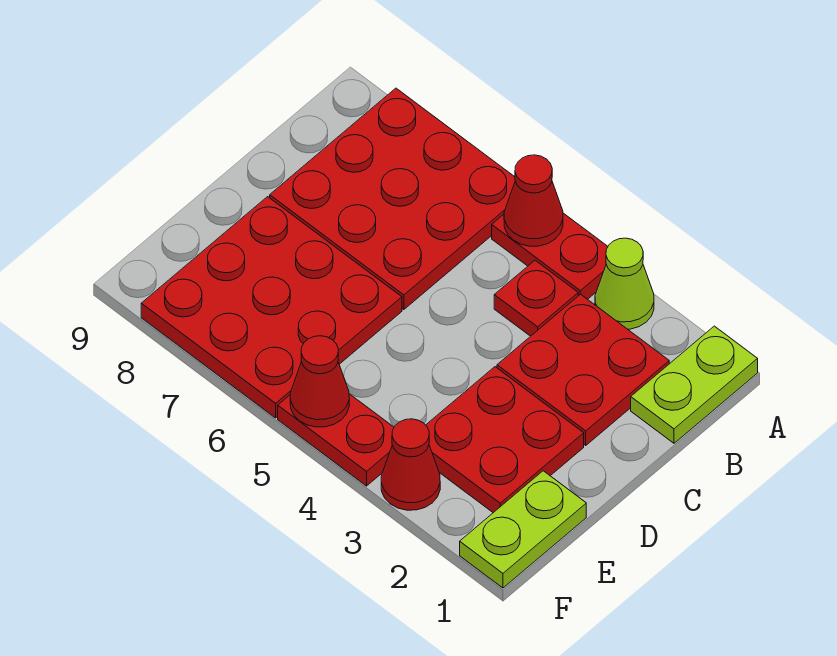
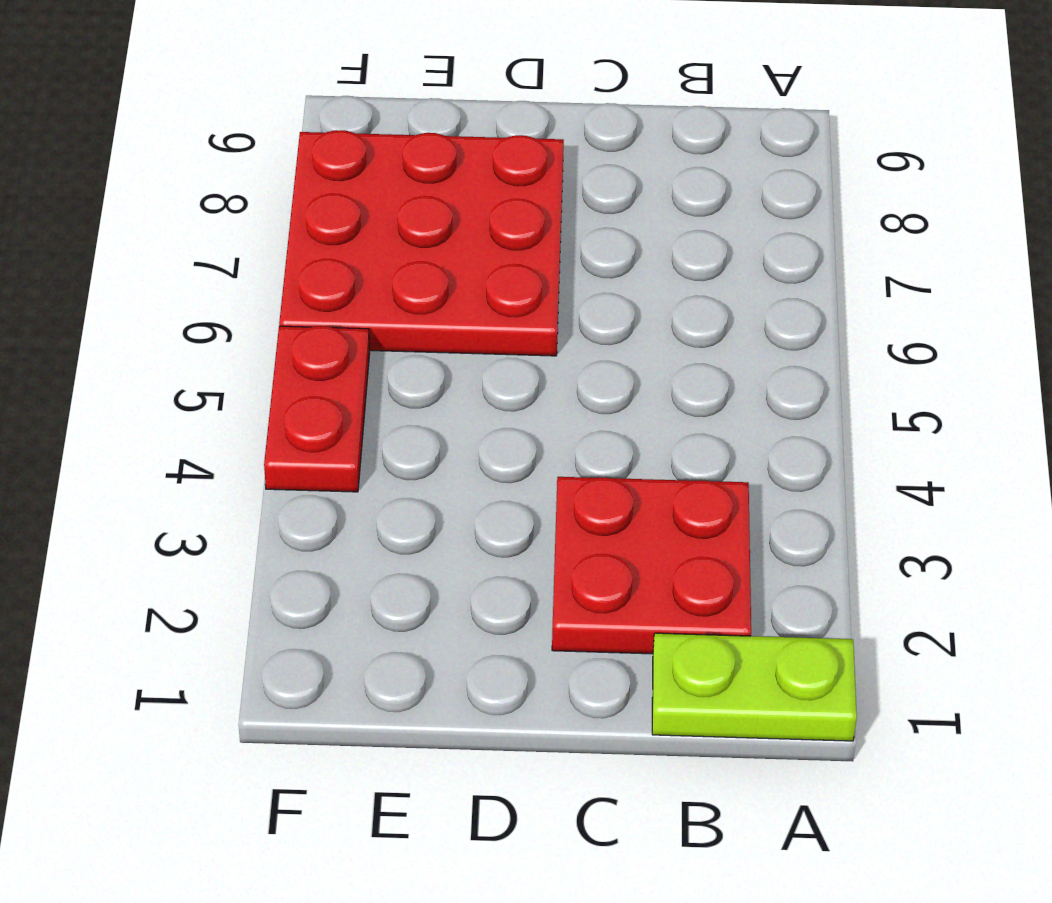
none -> lime 1x1 cone [595,238,654,329]
none -> red 1x2 plate [492,213,608,299]
none -> red 3x3 plate [270,88,515,309]

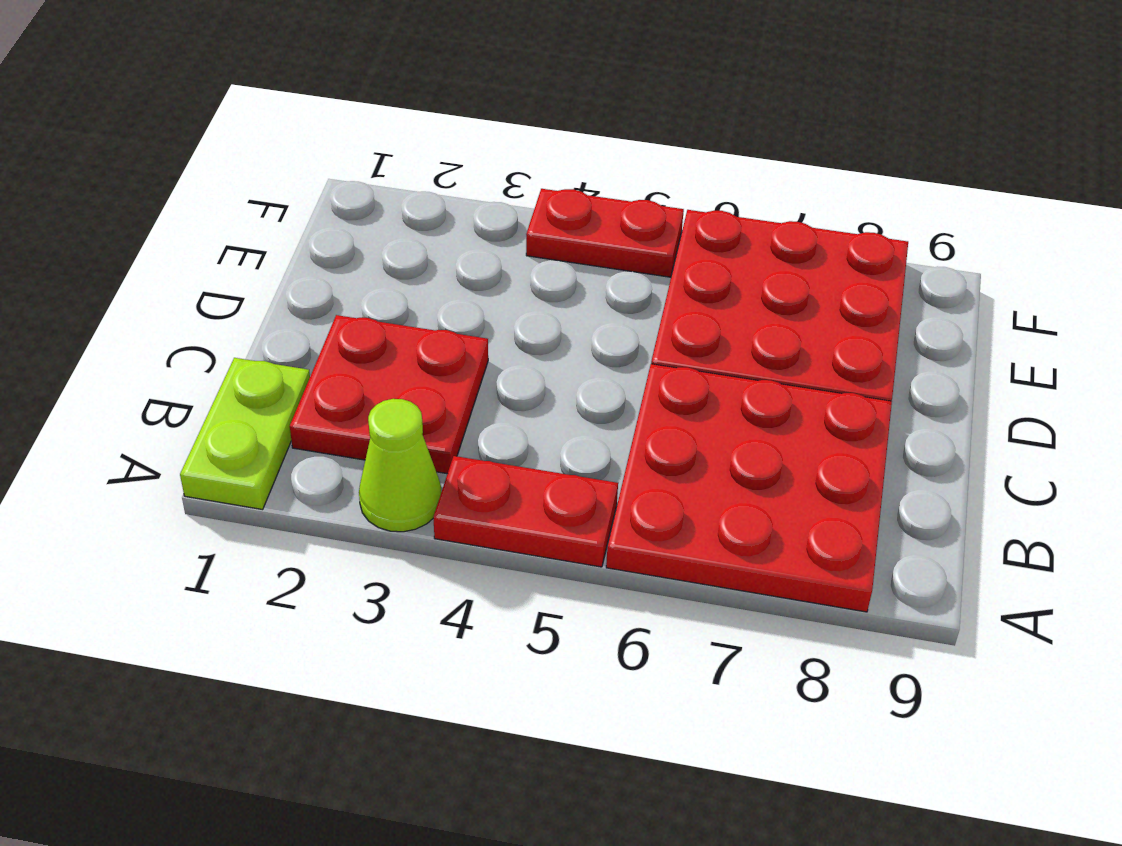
none -> red 1x1 plate [494,260,578,336]
none -> red 2x2 plate [426,367,584,513]
none -> lime 1x2 plate [460,471,586,588]

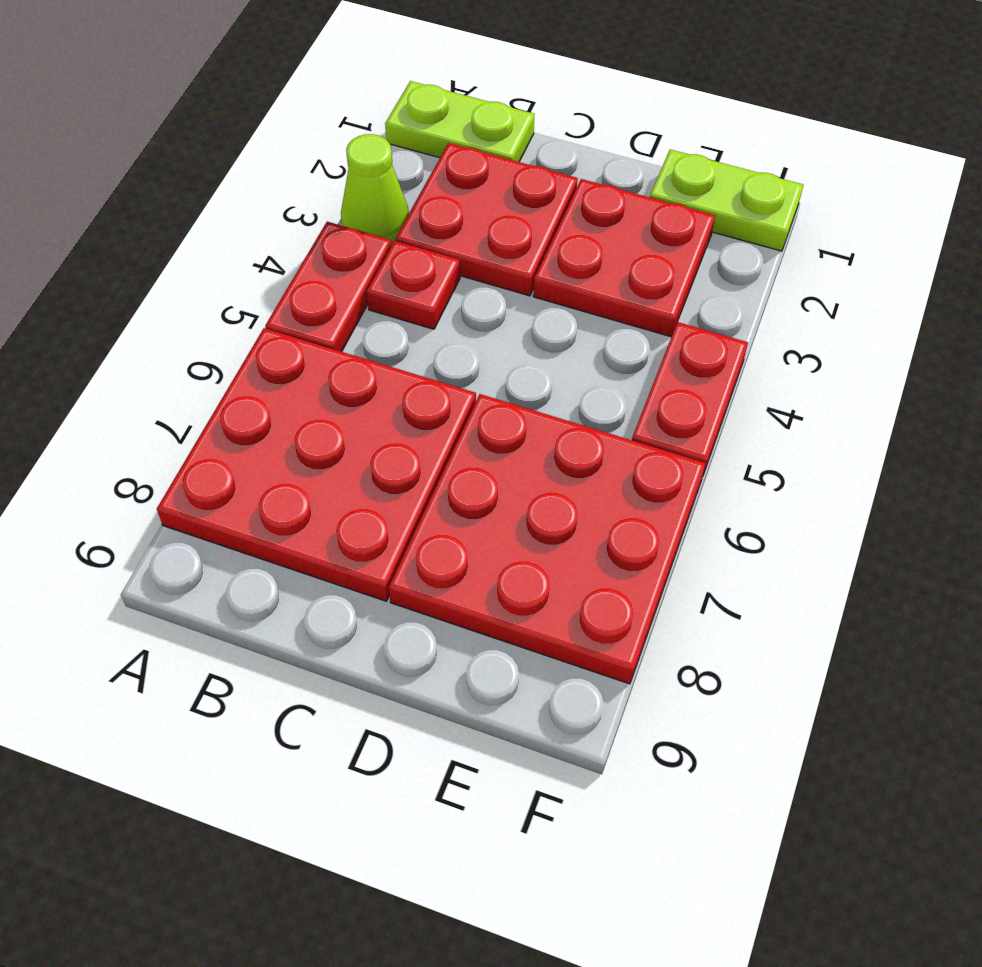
none -> red 1x1 cone [381,419,440,510]
none -> red 1x1 cone [504,155,563,246]
none -> red 1x1 cone [290,336,349,427]

